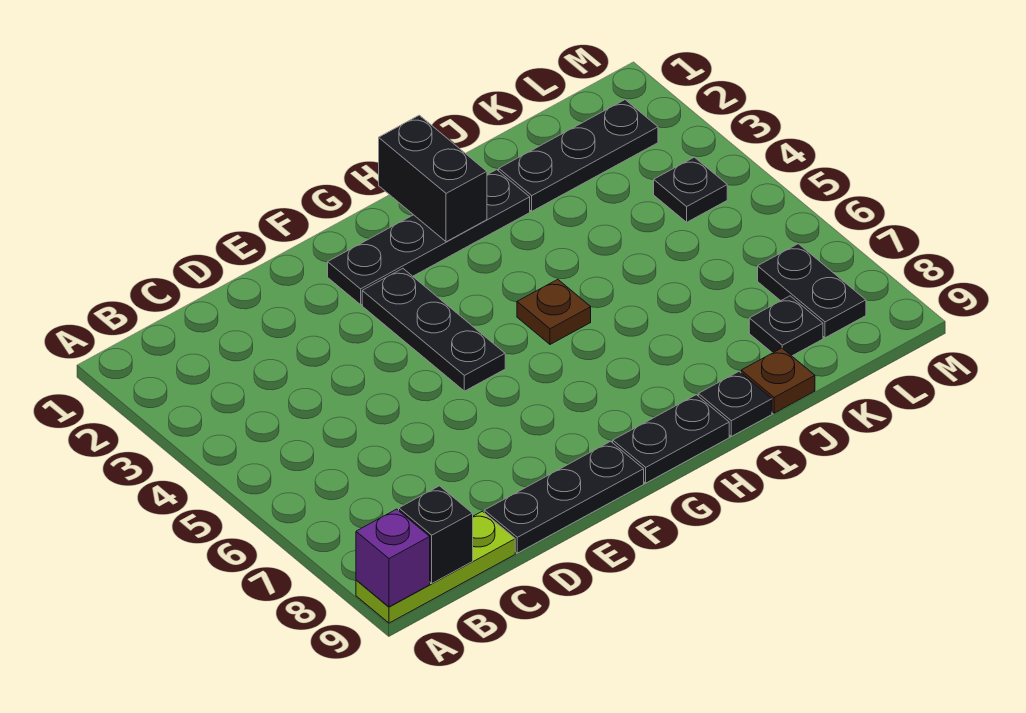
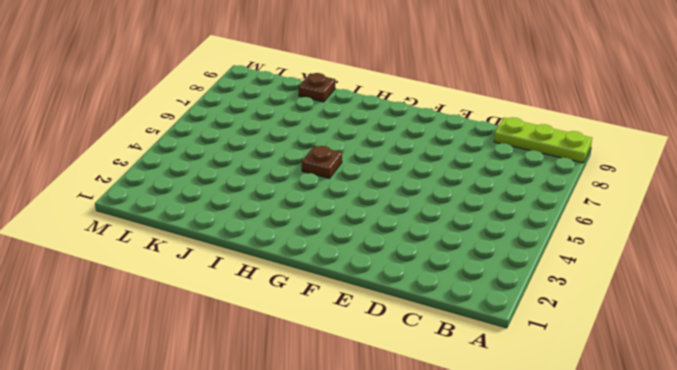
none -> black 1x3 plate [484,441,644,553]
none -> black 1x4 plate [328,170,530,305]
none -> black 1x3 plate [362,269,505,391]

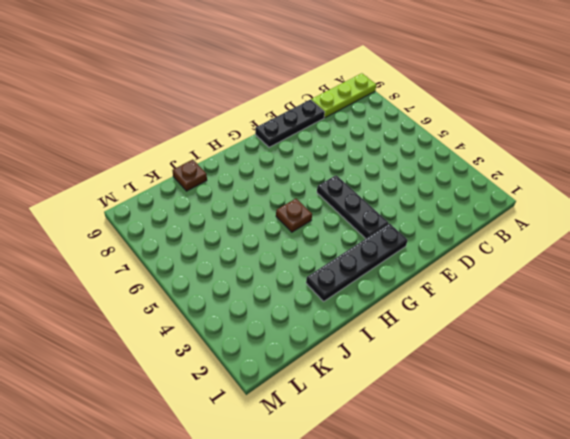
none -> black 1x2 plate [613,395,729,483]
none -> black 1x1 plate [698,372,772,436]
none -> black 1x3 plate [499,100,658,211]

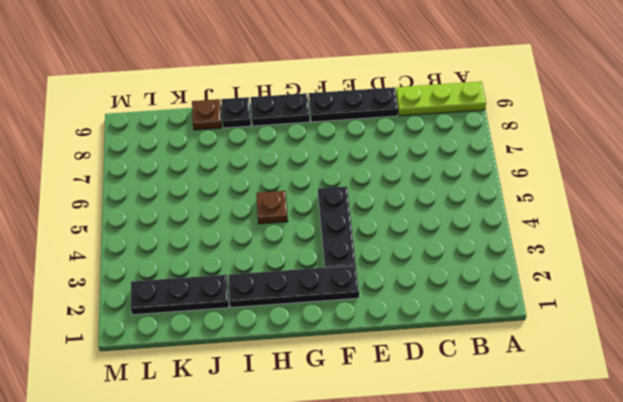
none -> black 1x1 plate [749,296,823,356]
none -> black 1x1 plate [654,157,727,222]
none -> black 1x2 plate [758,244,866,338]

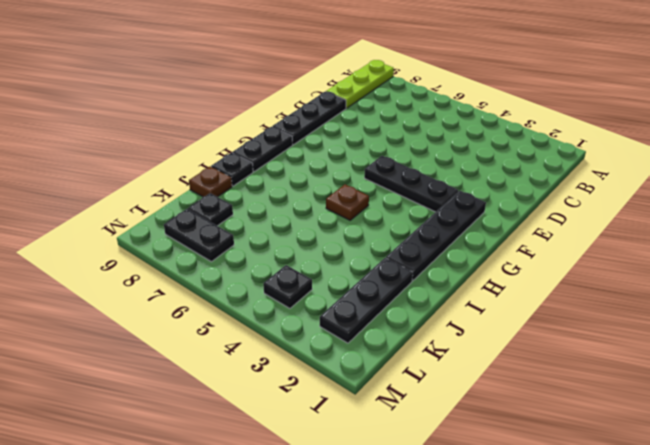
none -> purple 1x1 brick [356,509,430,607]
none -> black 1x1 brick [399,486,473,583]
none -> black 1x2 brick [379,115,487,242]

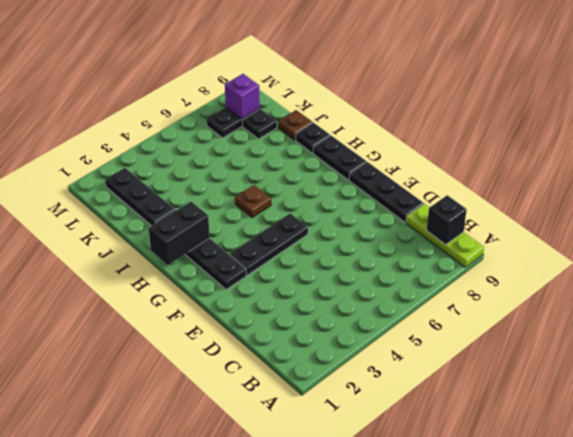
purple 1x1 brick [225,74,260,119] -> purple 1x1 brick moved to [356,509,430,607]
none -> black 1x1 plate [654,157,727,222]

